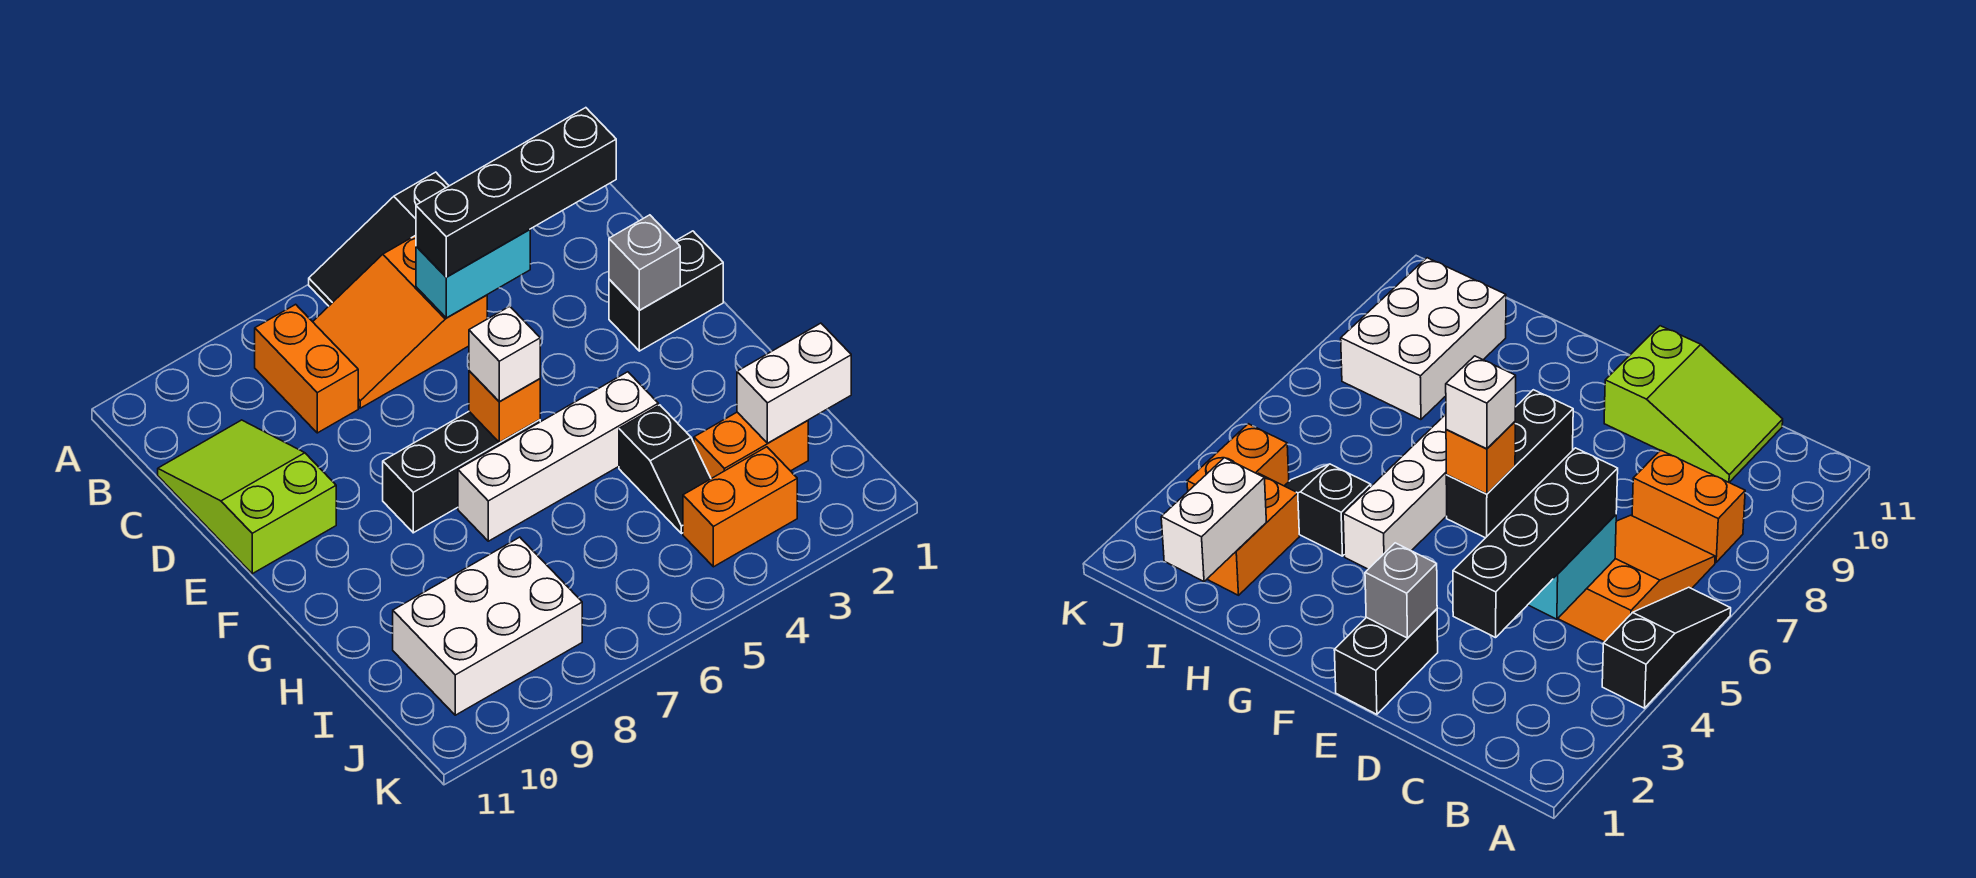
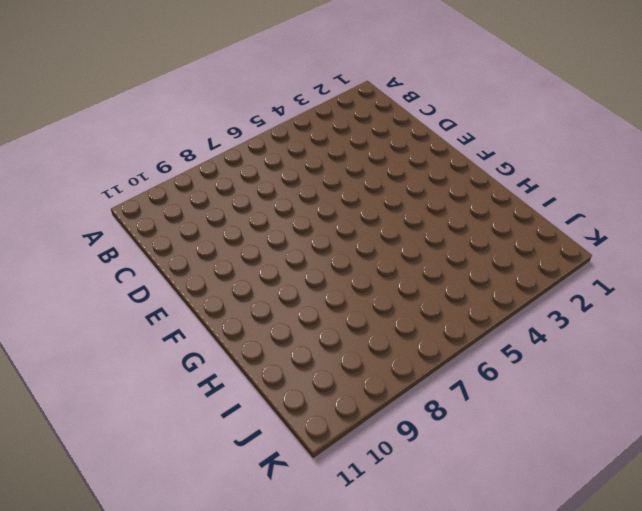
none -> black 1x3 slope [309,172,449,306]
none -> orange 2x3 slope [313,235,487,408]
none -> orange 1x2 brick [255,304,358,433]

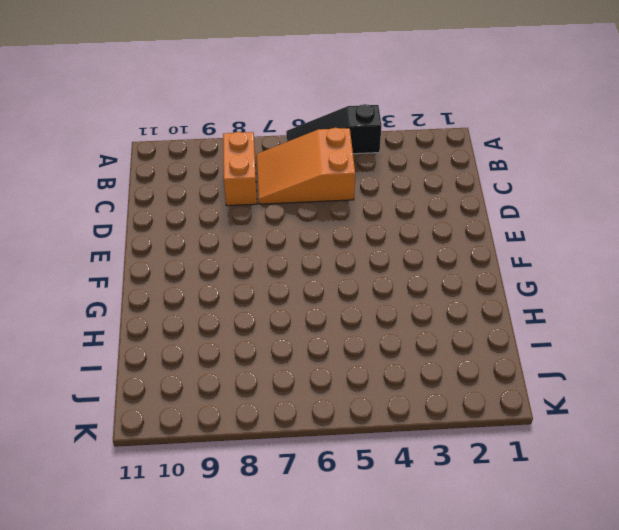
none -> lime 2x3 slope [158,420,336,574]
none -> black 1x2 brick [609,231,723,351]
none -> black 1x3 brick [383,412,540,533]

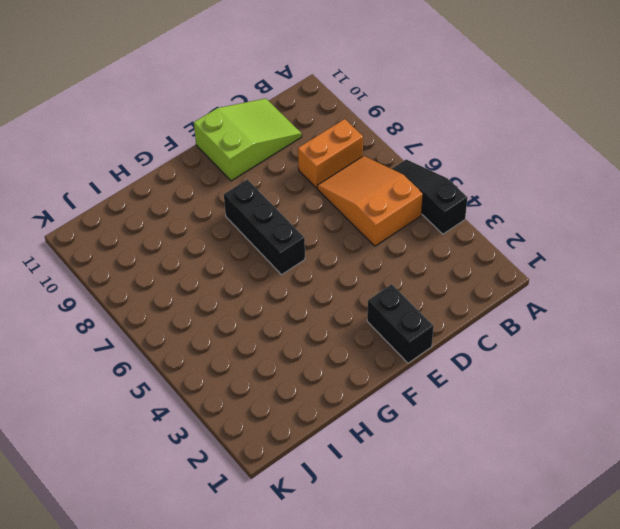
none -> white 1x4 brick [458,372,658,541]
none -> black 1x2 slope [619,405,711,534]
none -> orange 1x2 brick [694,412,808,479]

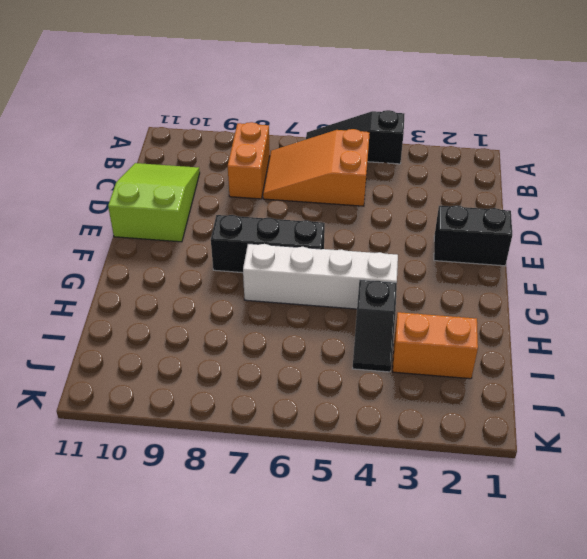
none -> white 2x3 brick [393,537,582,715]
none -> orange 1x2 brick [683,447,797,567]
none -> cyan 1x2 brick [416,229,530,318]

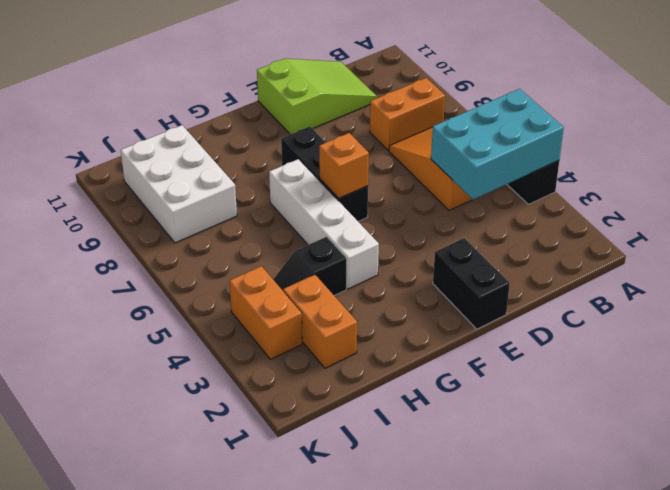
cyan 2x3 brick [431,89,564,200] -> cyan 1x2 brick [416,229,530,318]
none -> grey 1x1 brick [609,215,680,310]
none -> white 1x2 brick [737,323,851,443]
none -> black 1x4 brick [416,108,616,277]

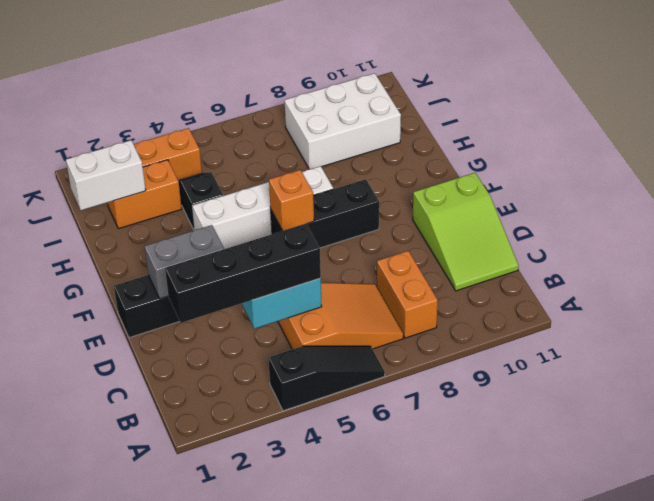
grey 1x2 brick [145,225,224,299] -> grey 1x1 brick [609,215,680,310]
none -> white 1x1 brick [469,306,540,402]

